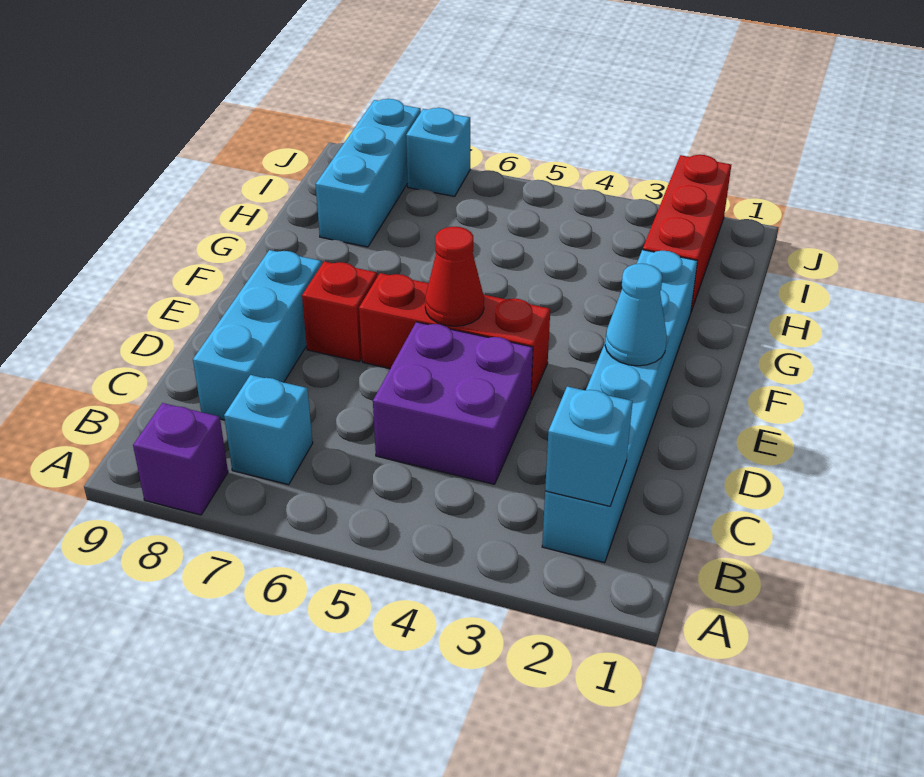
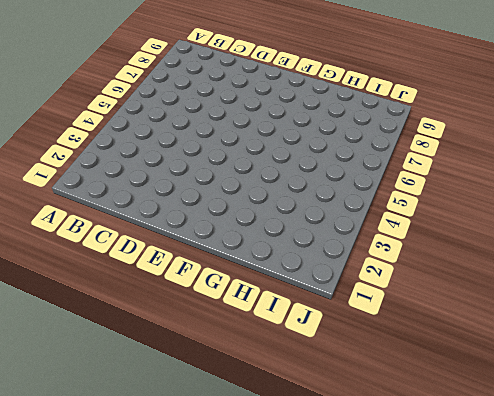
none -> purple 1x1 brick [133,403,228,515]
none -> cyan 1x6 brick [542,250,697,563]
none -> cyan 1x1 brick [224,375,313,485]

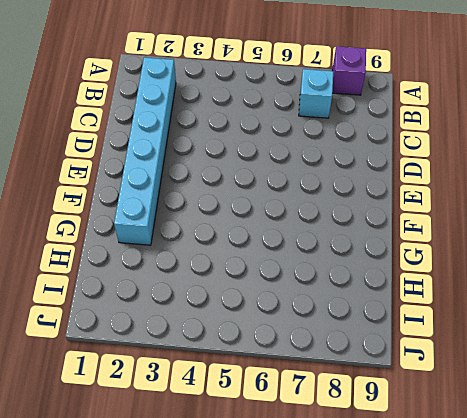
none -> purple 2x2 brick [373,322,533,484]
none -> cyan 1x3 brick [193,250,322,420]
none -> red 1x3 brick [359,273,550,400]

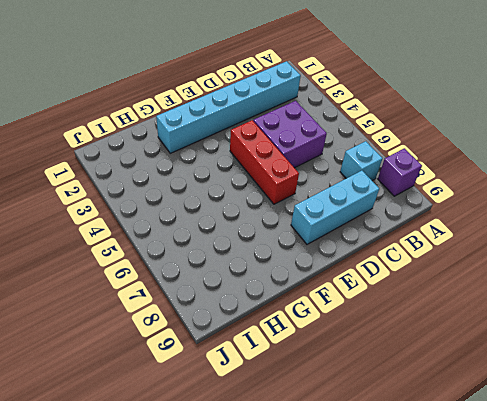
none -> red 1x1 brick [302,261,377,362]
none -> red 1x3 brick [643,155,731,311]
none -> cyan 1x3 brick [316,99,421,247]

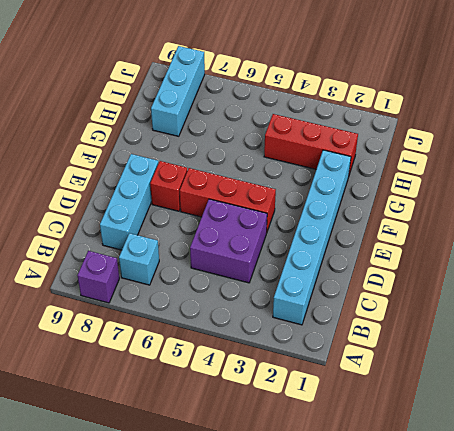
red 1x3 brick [264,114,358,175] -> red 1x3 brick turned to [643,155,731,311]
none -> cyan 1x1 brick [406,108,470,196]
none -> cyan 1x1 brick [545,387,633,506]
none -> cyan 1x1 cone [605,264,667,366]

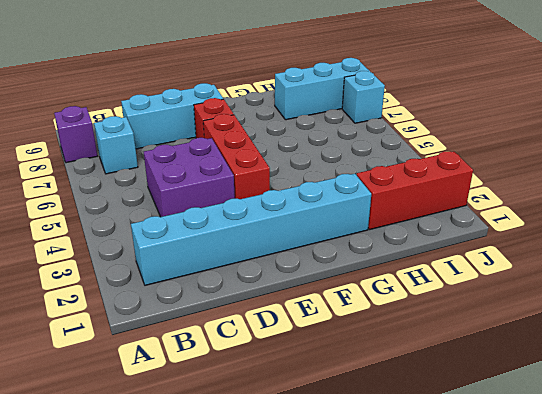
none -> cyan 1x1 brick [545,387,633,506]
none -> cyan 1x1 cone [605,264,667,366]
none -> red 1x1 cone [425,227,484,326]

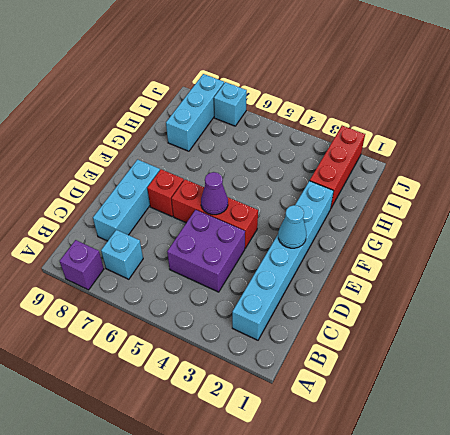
purple 1x1 cone [201,172,228,215] -> red 1x1 cone [425,227,484,326]
none -> cyan 1x1 brick [545,387,633,506]

